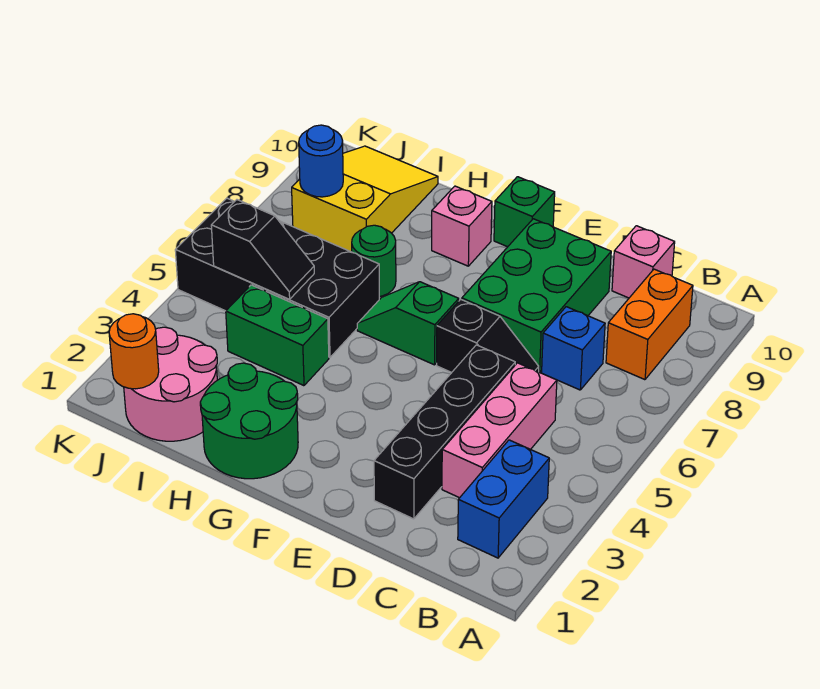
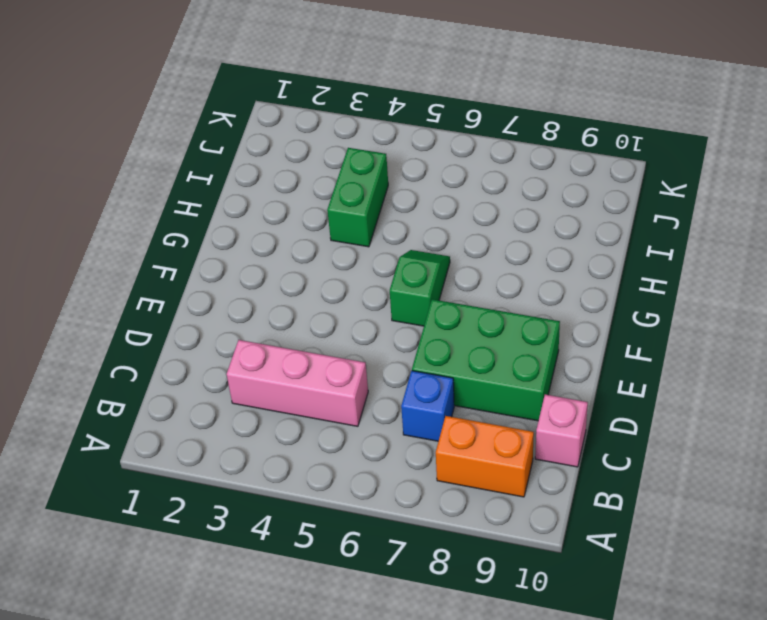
none -> blue 1x2 brick [458,440,549,558]
none -> black 1x4 brick [374,345,515,519]
none -> black 1x2 slope [437,299,539,372]

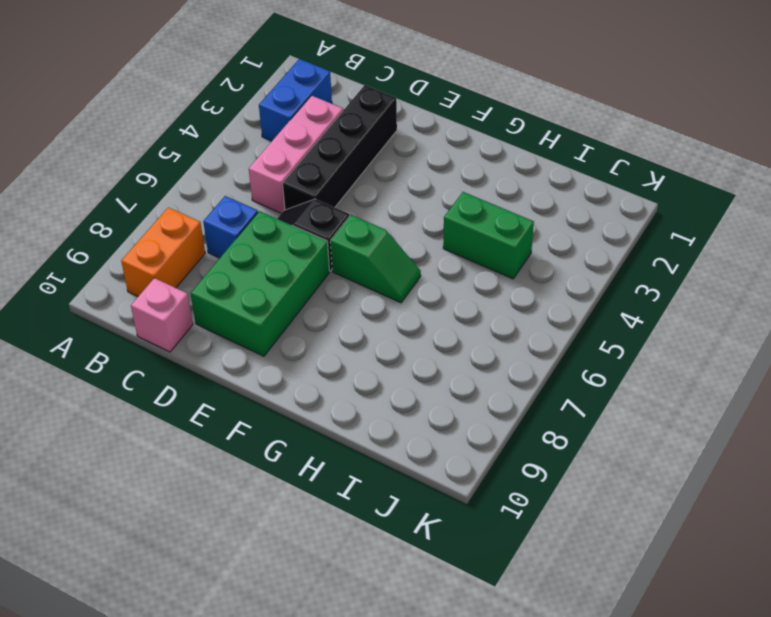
none -> green 1x1 brick [494,177,555,247]
none -> green 2x2 round brick [200,363,298,479]
none -> pink 1x1 brick [432,186,492,266]

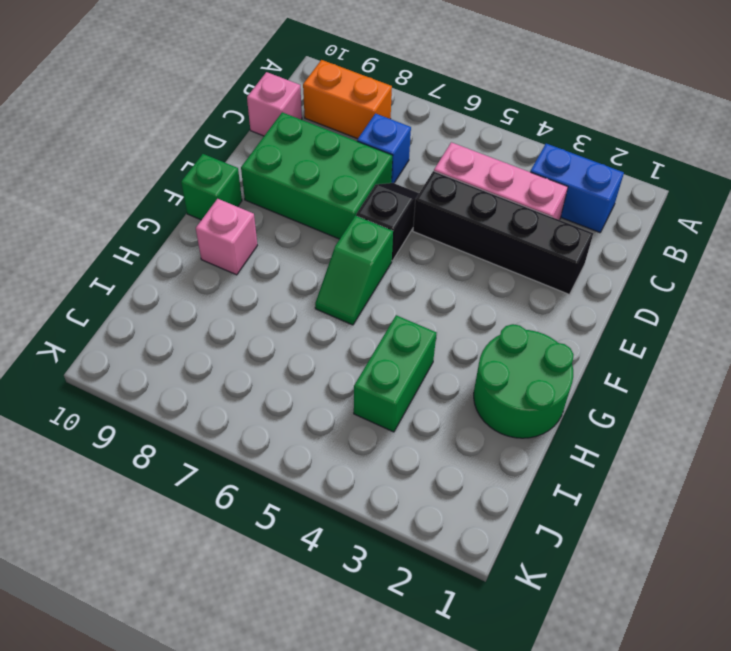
none -> black 2x4 brick [175,198,379,357]
none -> green 1x1 round brick [352,225,396,296]
none -> pink 2x2 round brick [124,327,217,441]

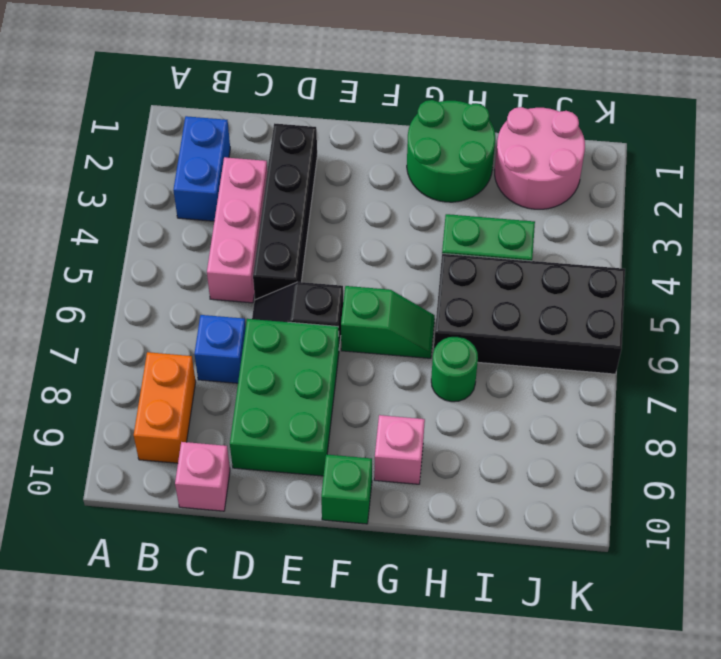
none -> yellow 2x3 slope [292,146,438,252]
none -> black 1x2 slope [211,200,314,299]
none -> orange 1x1 round brick [109,314,159,389]

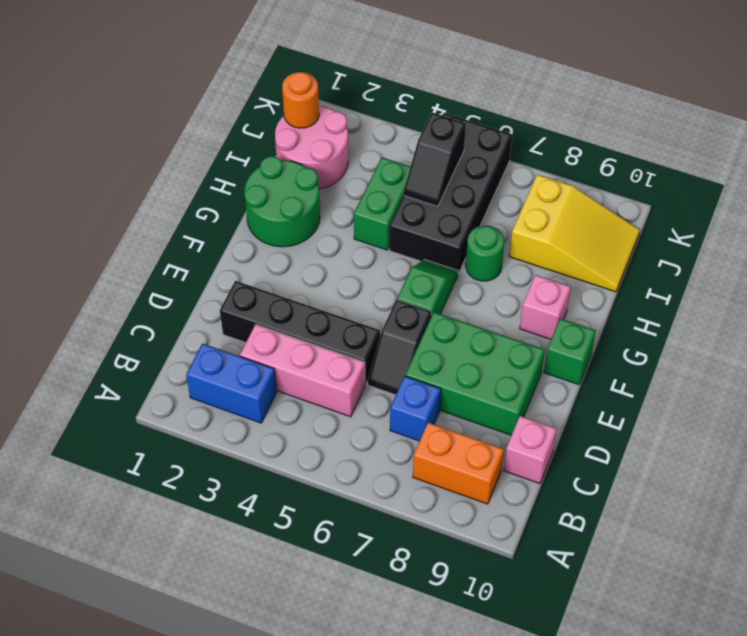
none -> blue 1x1 round brick [299,125,343,197]

